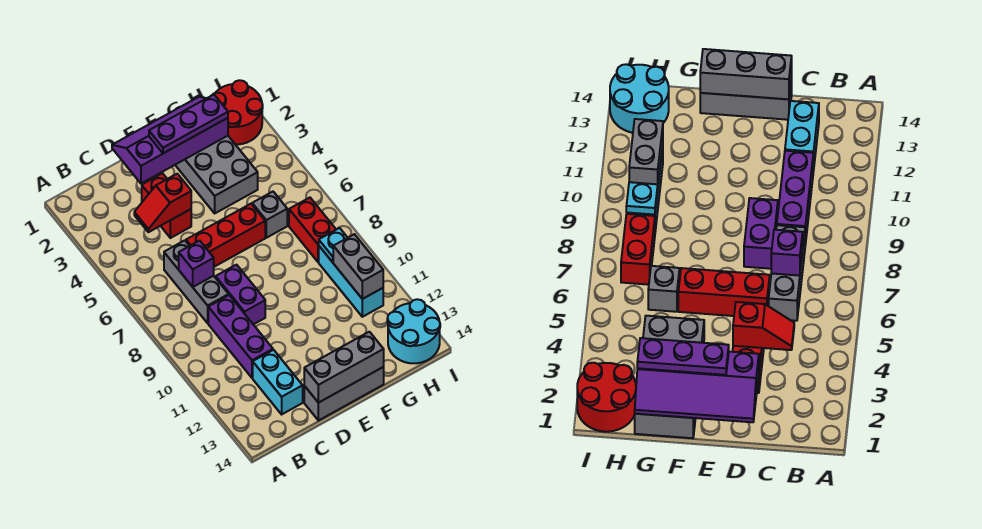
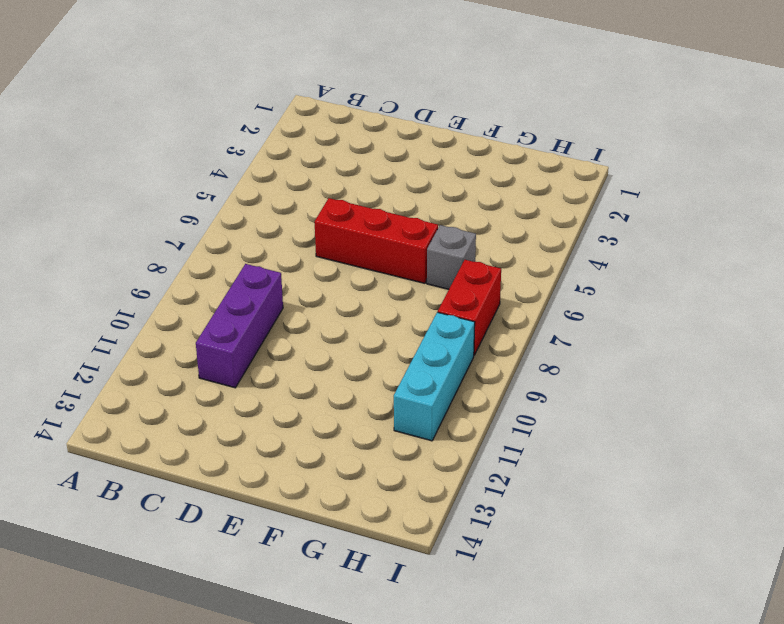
none -> grey 1x3 brick [164,240,229,323]
none -> cyan 1x2 brick [253,350,303,414]
none -> red 1x2 brick [142,173,191,238]

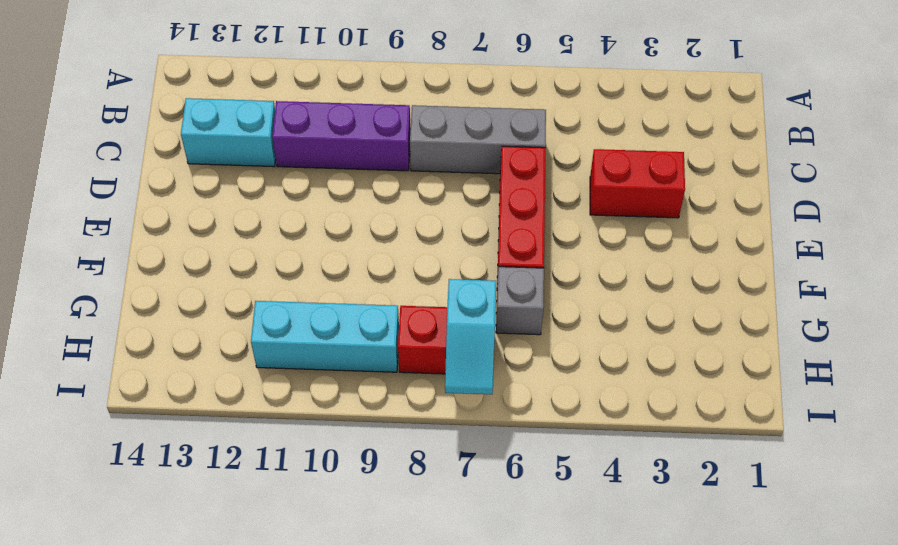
cyan 1x2 slope [445,279,496,394] -> none
none -> purple 1x2 brick [216,265,265,324]
none -> grey 1x3 brick [304,367,384,421]
none -> grey 2x4 brick [175,136,258,213]

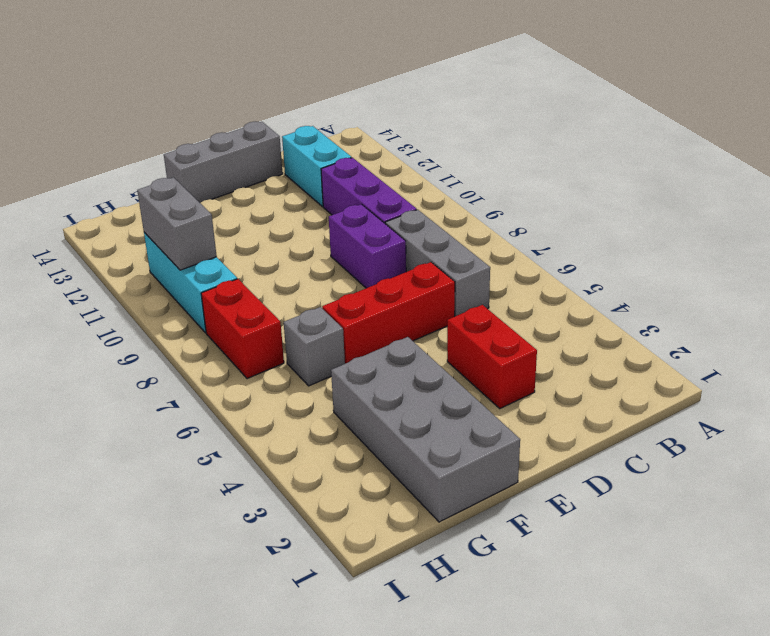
none -> red 2x2 round brick [211,80,263,144]
none -> cyan 2x2 round brick [387,299,440,363]
none -> red 1x2 slope [134,174,191,232]

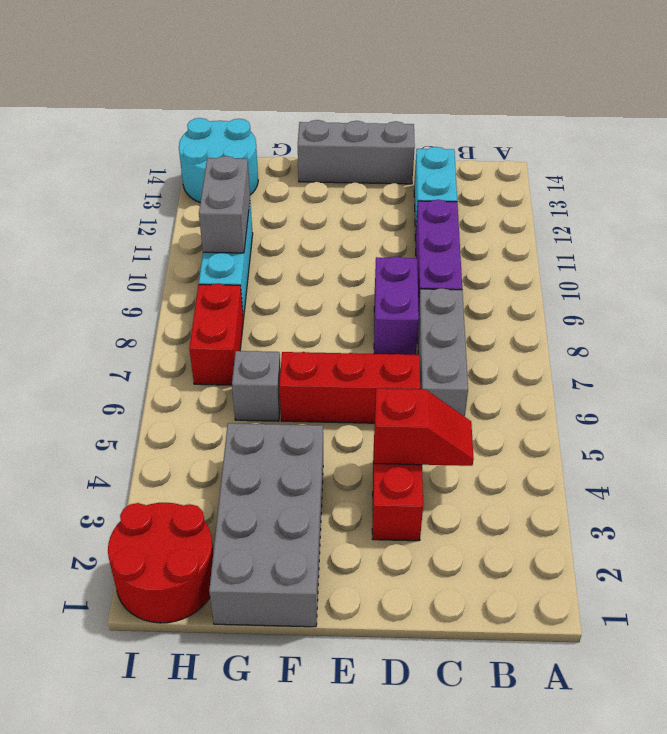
none -> purple 1x1 brick [179,241,214,287]
none -> purple 2x4 slope [112,97,228,183]
none -> grey 1x3 brick [304,332,384,403]

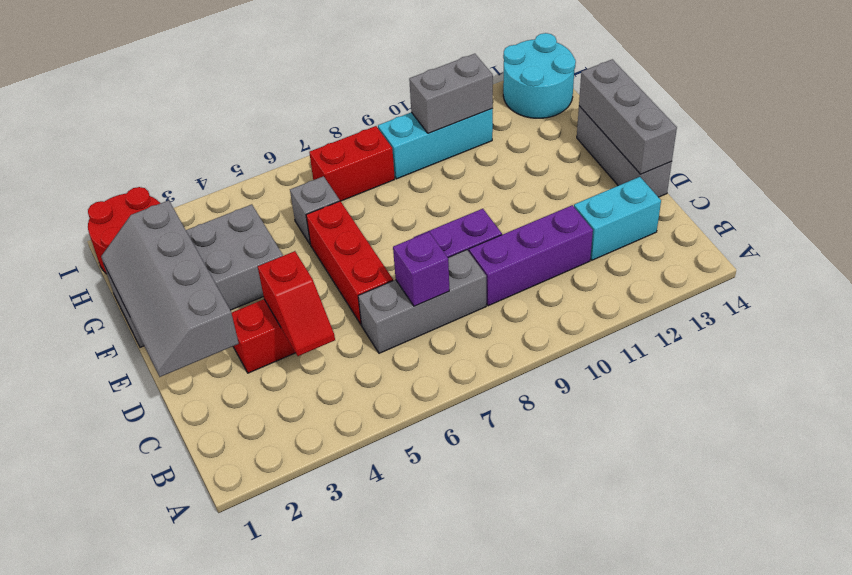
grey 2x4 slope [101,200,239,377] -> purple 2x4 slope [112,97,228,183]
none -> cyan 1x1 plate [319,228,348,262]
none -> purple 1x3 plate [149,95,228,153]

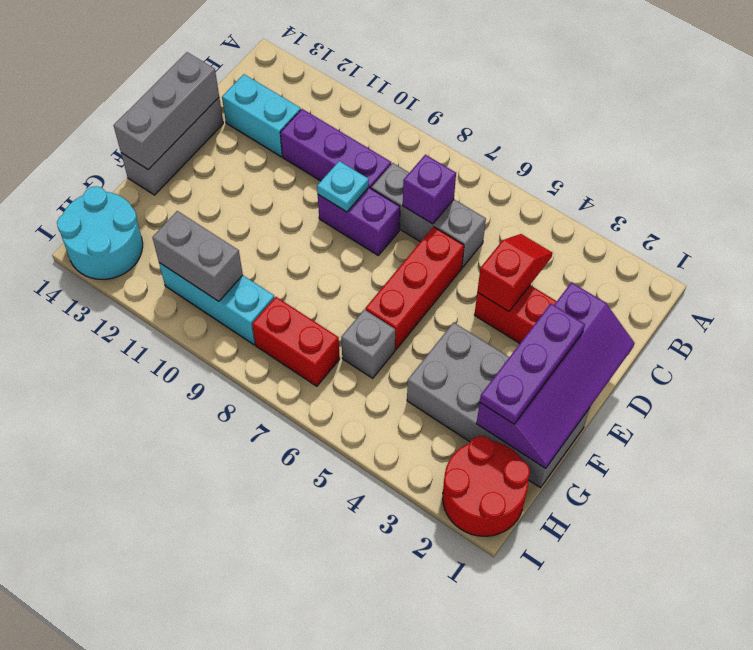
cyan 1x1 plate [317,161,369,212] -> cyan 1x1 plate moved to [319,228,348,262]

